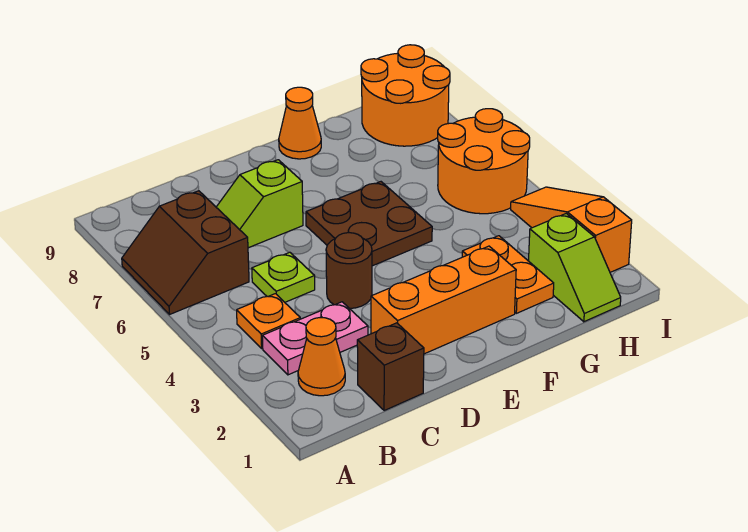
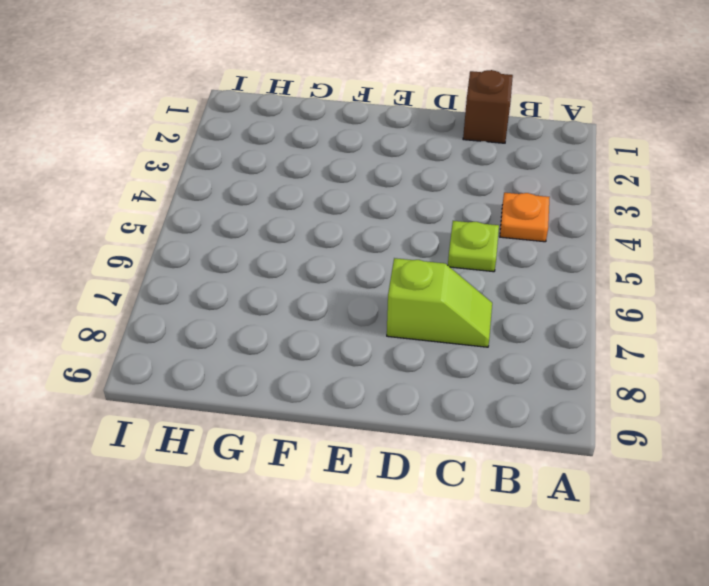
none -> brown 2x2 slope [122,191,249,314]
none -> orange 1x1 cone [298,318,345,396]
none -> pink 1x2 plate [262,302,368,375]

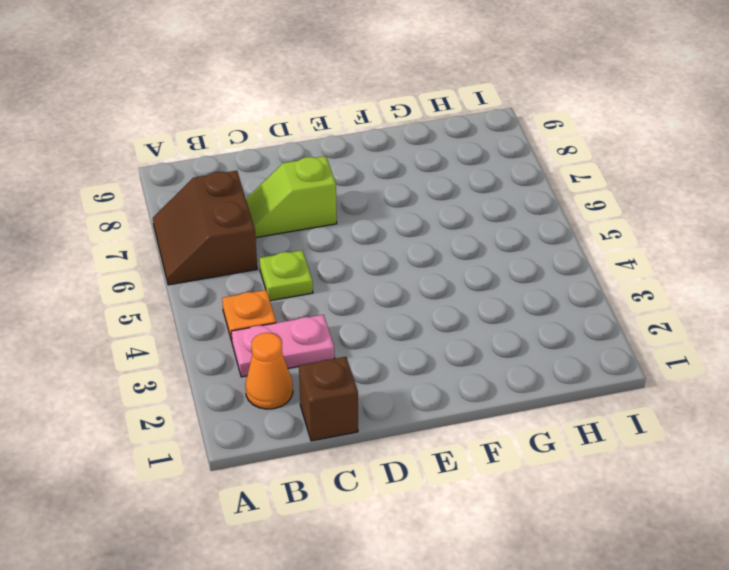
none -> orange 1x3 brick [371,246,516,354]
none -> brown 1x1 round brick [326,232,372,308]
none -> brown 2x2 plate [306,182,432,266]

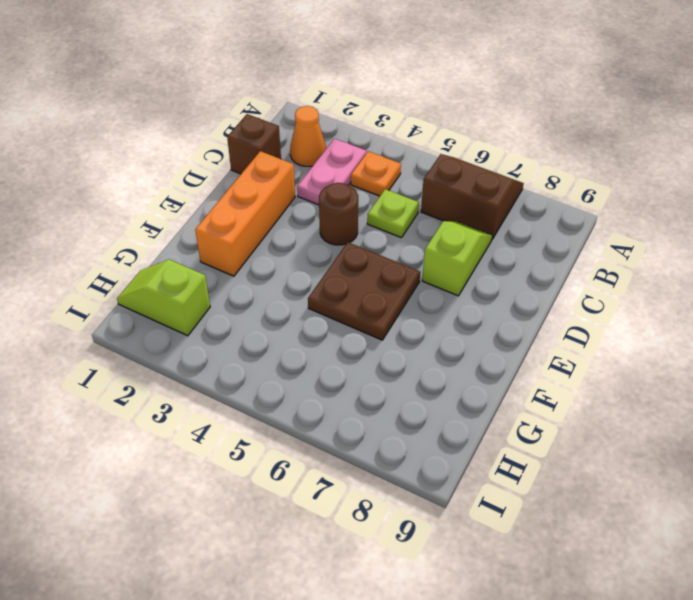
none -> orange 1x1 cone [279,87,321,159]
none -> orange 1x2 plate [462,236,554,313]
none -> orange 2x2 round brick [438,109,530,214]

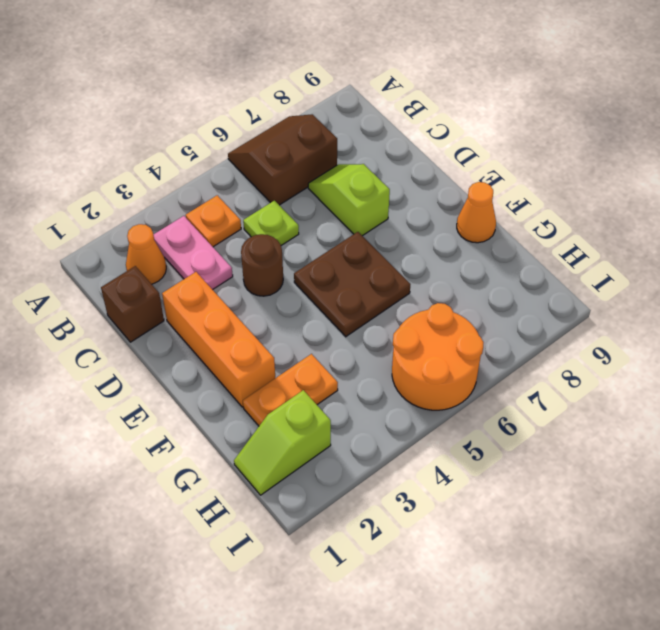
none -> orange 2x2 round brick [361,45,450,146]
none -> orange 1x3 slope [511,187,632,272]

